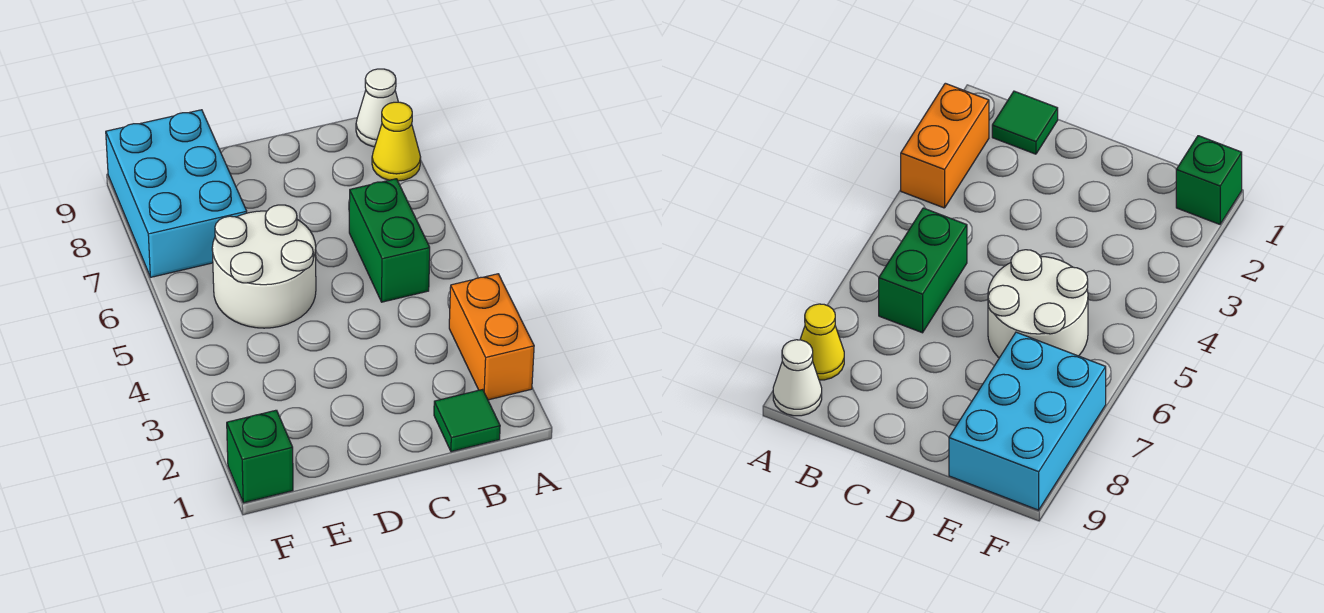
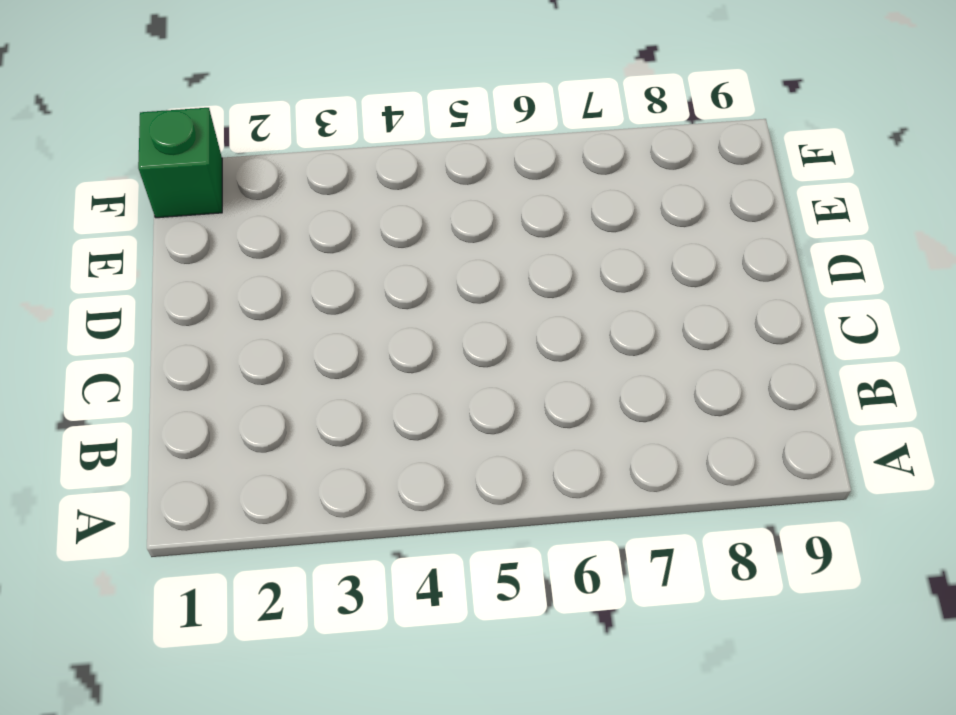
none -> orange 1x2 brick [449,274,534,400]
none -> yellow 1x1 cone [372,102,421,181]

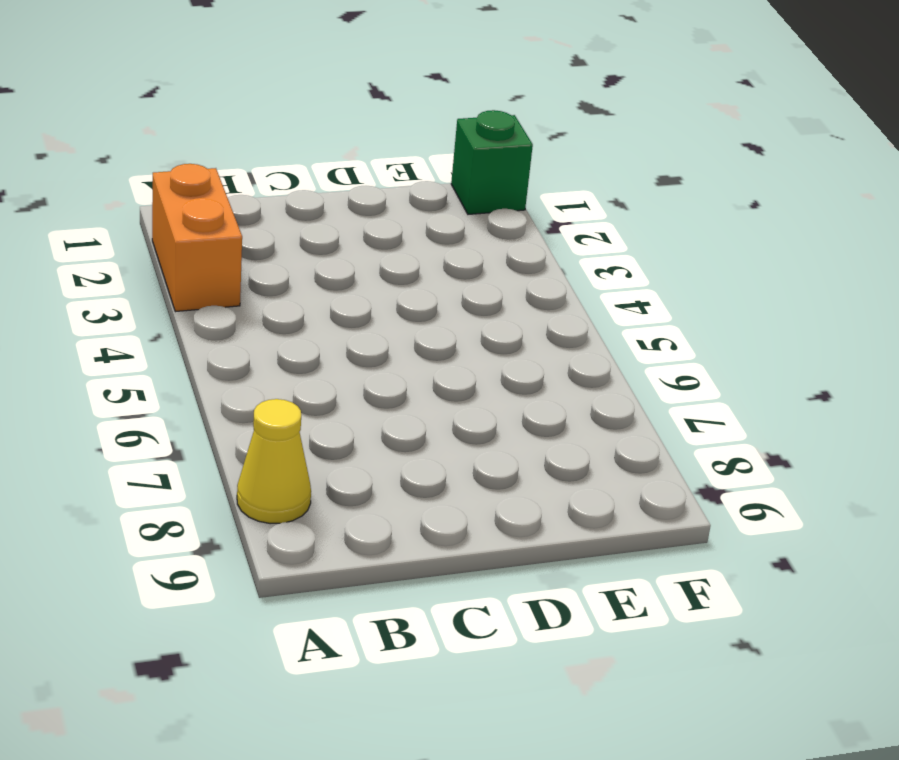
none -> white 1x1 cone [356,69,398,147]
none -> green 1x1 tile [434,389,500,452]

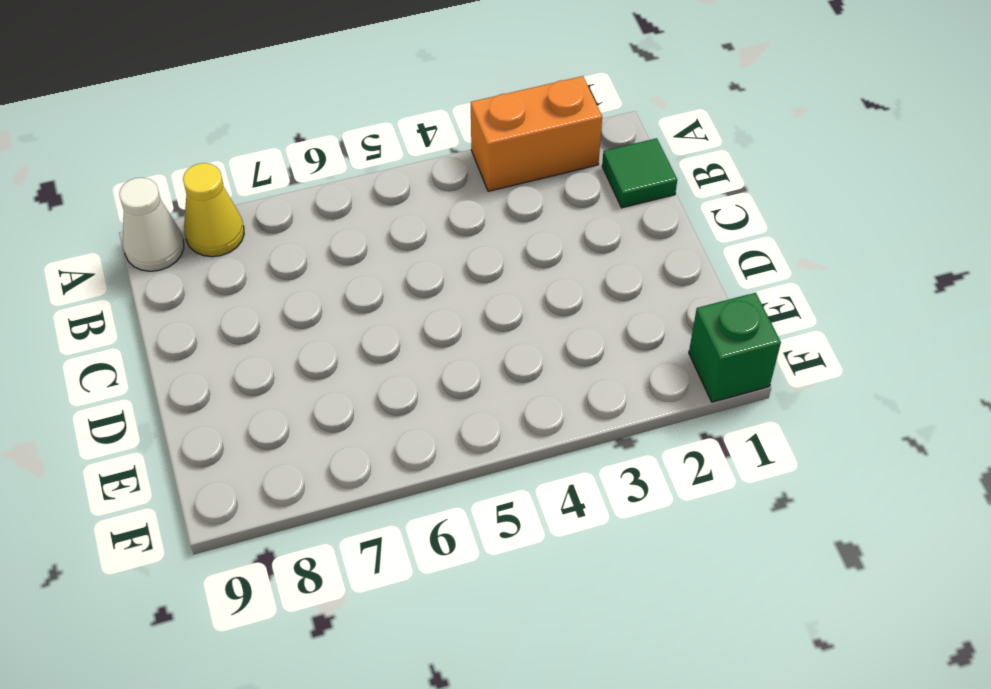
none -> green 1x2 brick [349,179,430,302]
none -> white 2x2 round brick [212,205,316,328]

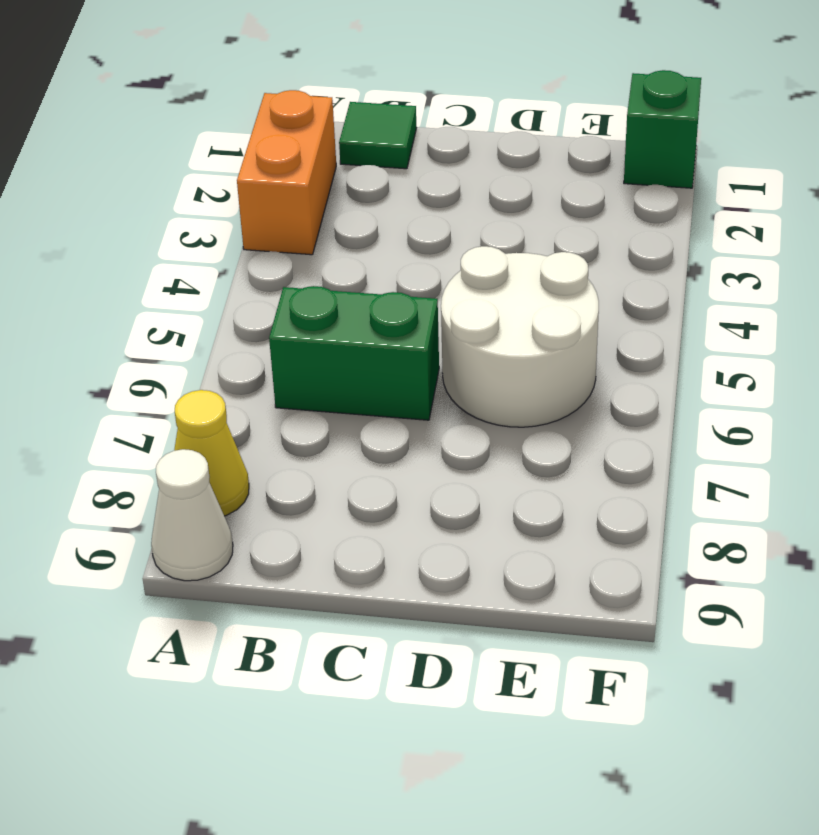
green 1x2 brick [269,286,439,420] -> green 1x2 brick turned to [349,179,430,302]
none -> cyan 2x3 brick [106,110,247,277]

